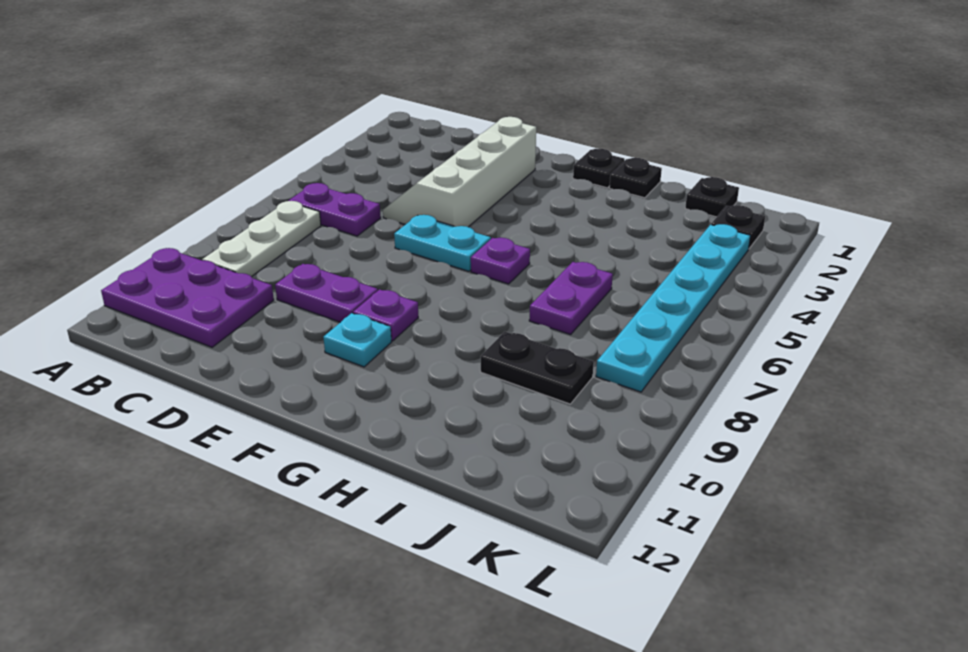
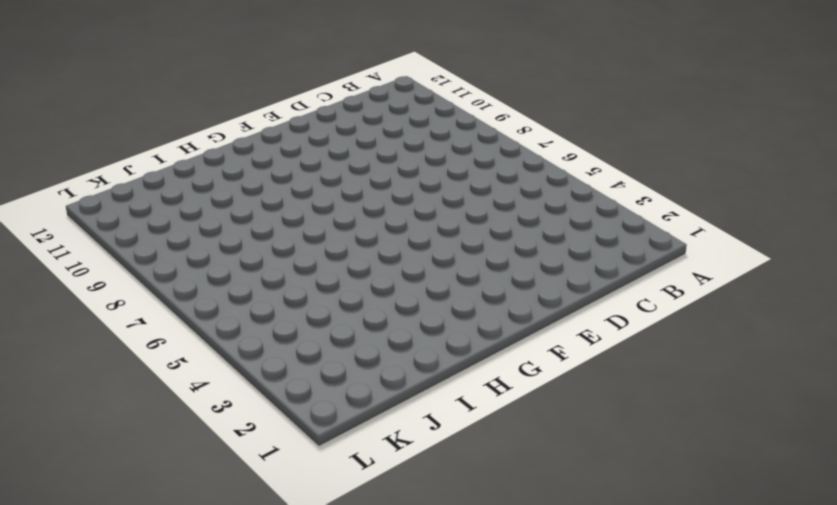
none -> purple 2x3 plate [101,248,274,347]
none -> purple 1x2 plate [289,183,381,236]
none -> white 1x3 plate [202,201,321,277]

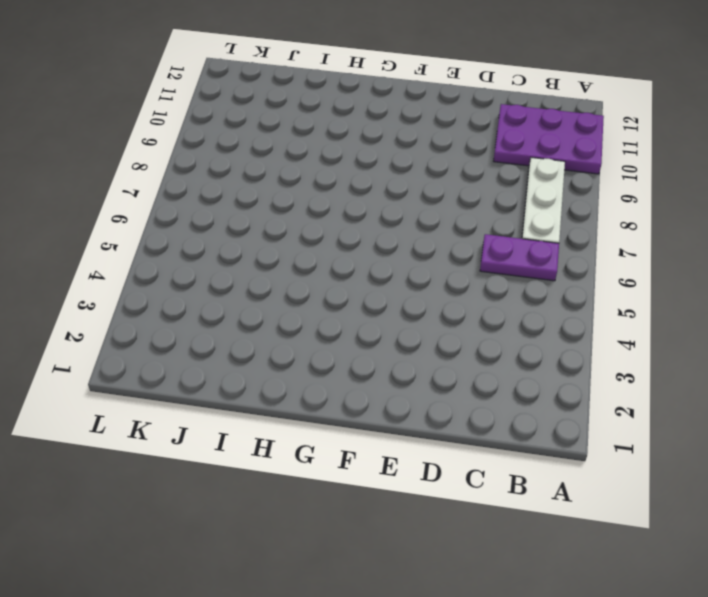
none -> white 2x4 slope [383,117,536,227]
none -> purple 1x2 plate [275,264,378,322]
none -> cyan 1x2 plate [394,215,491,271]

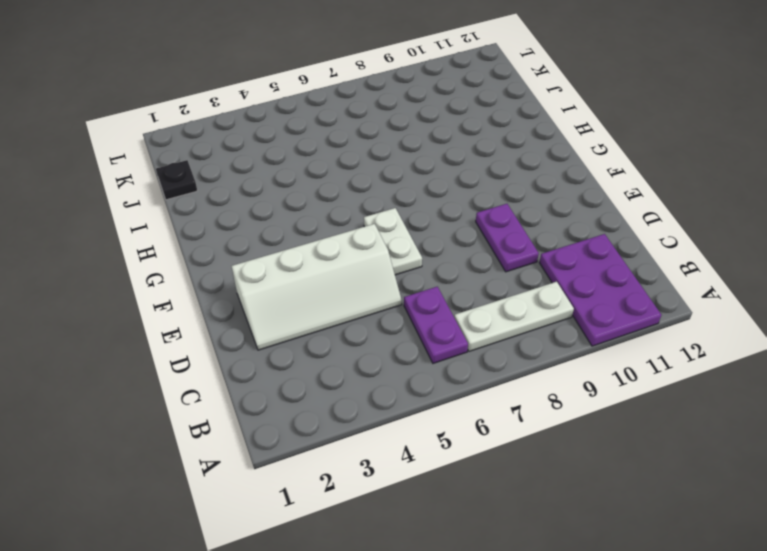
white 1x2 plate [364,208,422,275] -> cyan 1x2 plate [394,215,491,271]
none -> purple 1x1 plate [353,289,418,341]
none -> cyan 1x1 plate [323,313,391,367]
none -> black 1x1 plate [573,149,625,188]

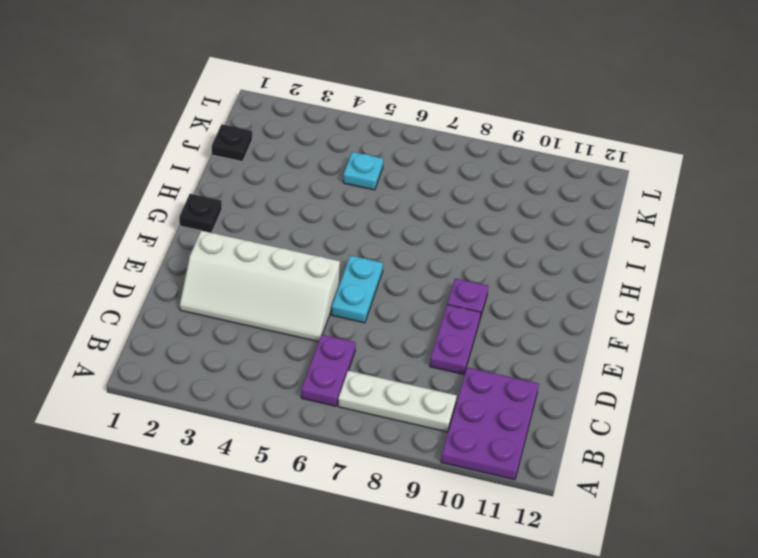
cyan 1x1 plate [343,152,383,190] -> cyan 1x1 plate moved to [323,313,391,367]
none -> purple 1x1 plate [471,238,530,284]
none -> black 1x1 plate [609,158,662,198]
none -> purple 1x2 plate [529,262,613,335]

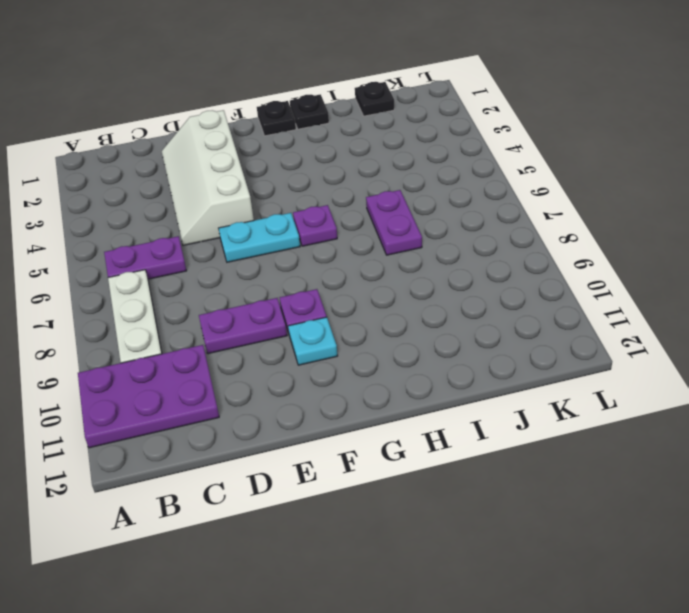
none -> black 1x2 plate [481,332,594,404]
none -> black 1x1 plate [711,205,765,248]
none -> cyan 1x6 plate [596,224,750,392]

